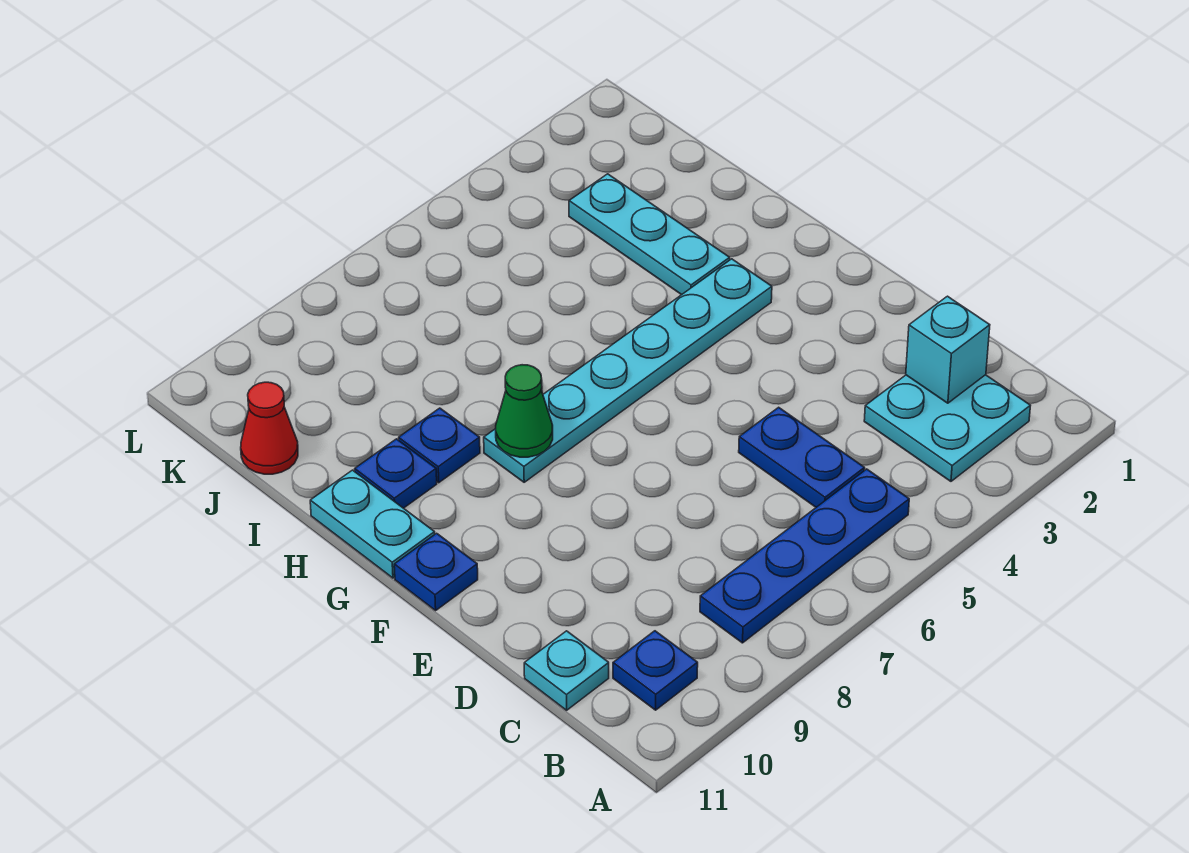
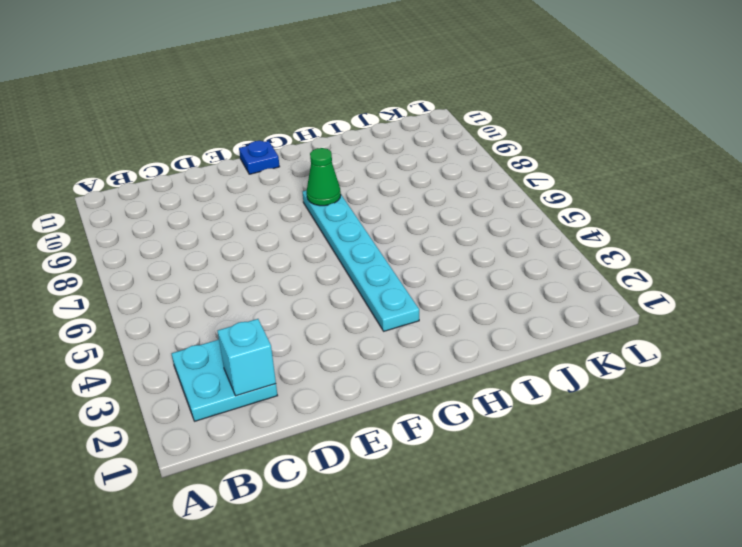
none -> blue 1x4 plate [700,469,909,643]
none -> blue 1x1 plate [613,631,698,710]
none -> blue 1x2 plate [739,407,865,507]

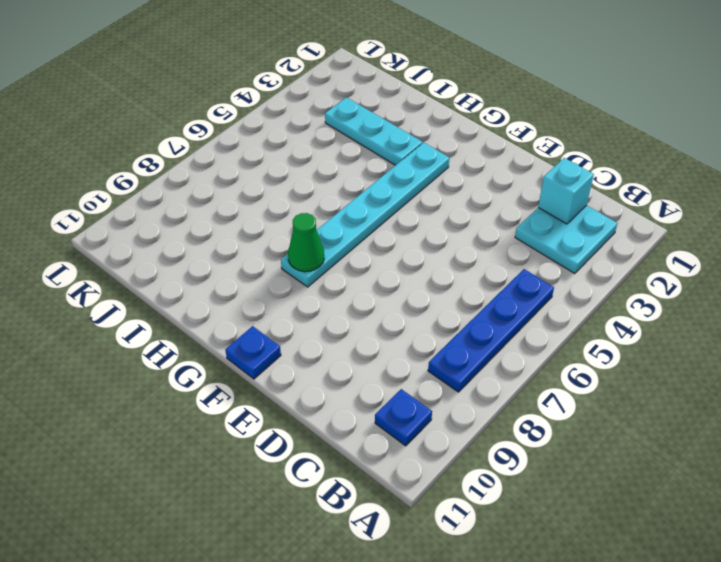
none -> blue 1x2 plate [739,407,865,507]
none -> cyan 1x1 plate [524,631,609,710]
none -> cyan 1x2 plate [310,470,435,578]

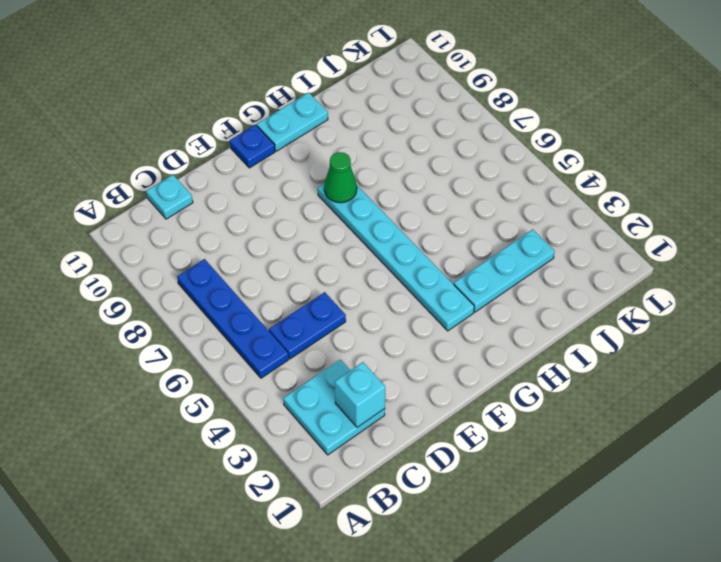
none -> blue 1x1 plate [613,631,698,710]
none -> blue 1x1 plate [399,408,480,483]
none -> blue 1x1 plate [355,439,437,508]

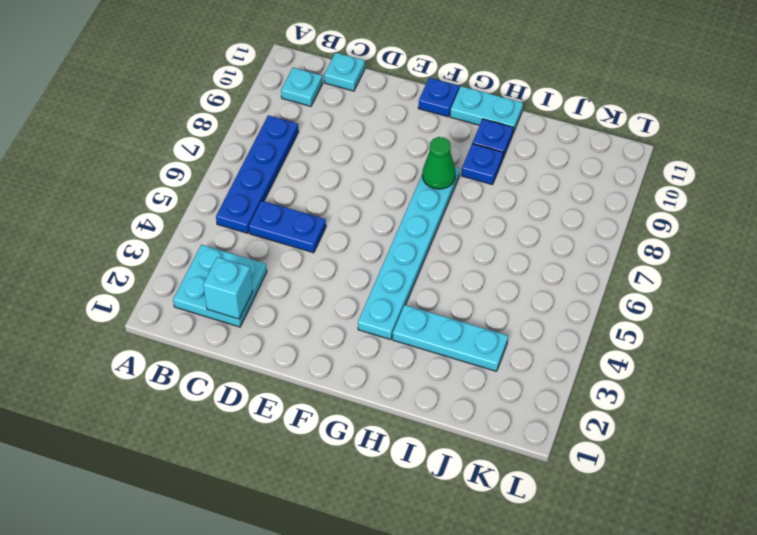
cyan 1x1 plate [281,68,323,106] -> blue 1x1 plate [613,631,698,710]
none -> red 1x1 cone [241,382,298,474]

